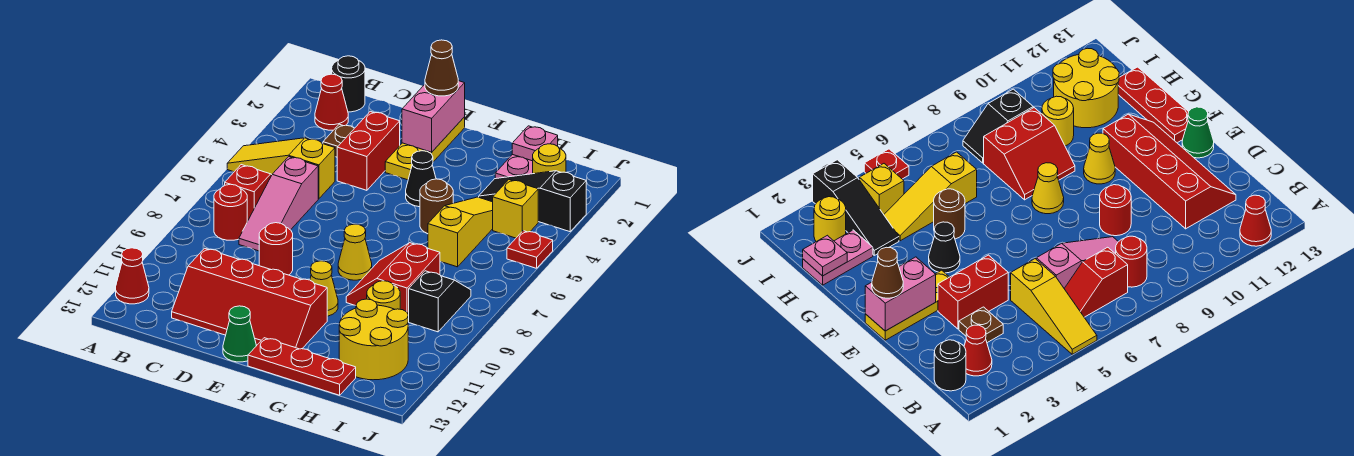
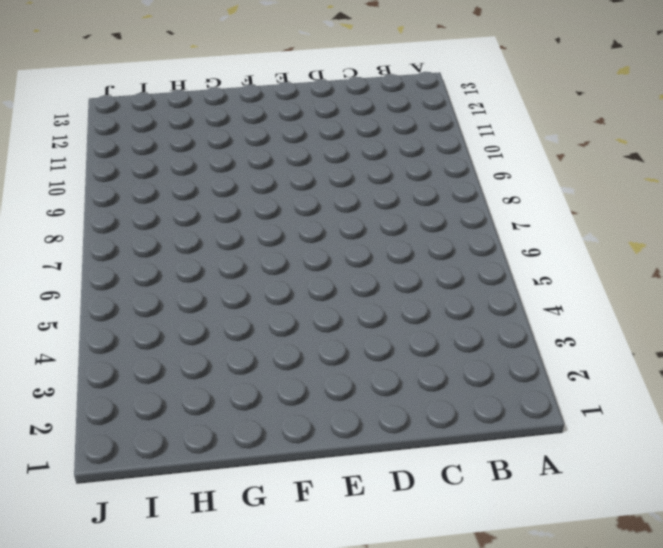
none -> yellow 1x3 slope [227,138,335,199]
none -> red 1x1 cone [116,248,149,304]
none -> black 1x1 round brick [332,56,365,112]
none -> red 1x1 cone [315,74,348,130]

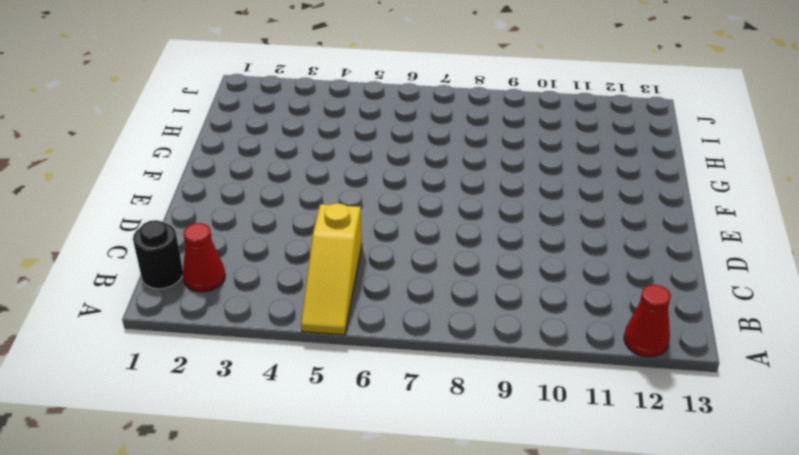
none -> red 1x2 slope [225,165,272,221]
none -> red 1x1 round brick [214,184,247,240]
none -> brown 1x1 plate [323,124,354,157]
none -> pink 1x3 slope [239,157,318,251]

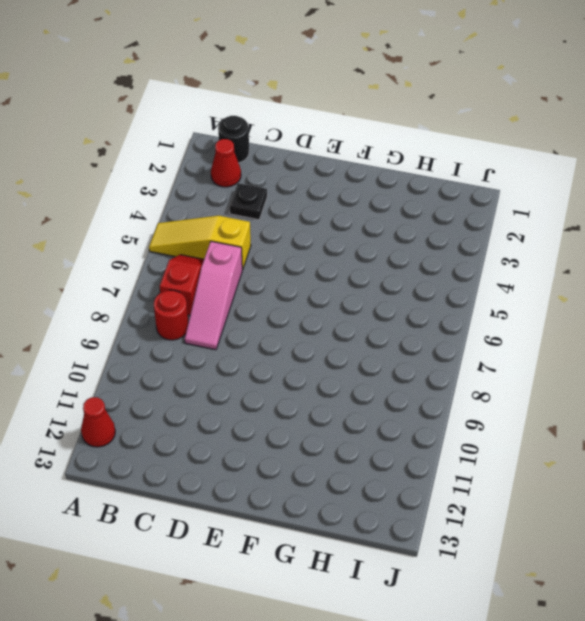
black 1x1 plate [229,183,267,220] -> brown 1x1 plate [323,124,354,157]
none -> red 2x4 slope [172,248,327,349]
none -> red 1x2 brick [337,111,400,190]
none -> red 1x1 round brick [259,223,293,275]
none -> yellow 1x3 plate [385,117,465,180]

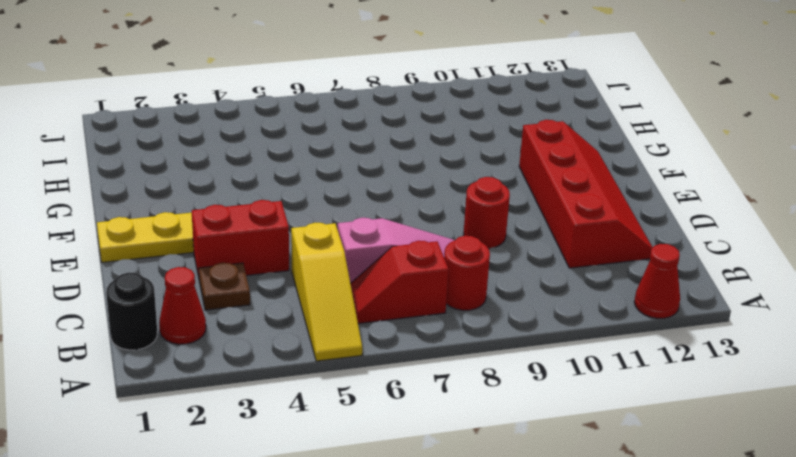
none -> green 1x1 cone [223,306,256,362]
none -> black 1x1 cone [406,151,436,207]
none -> yellow 1x1 cone [338,224,372,280]
none -> yellow 1x1 cone [310,261,338,316]

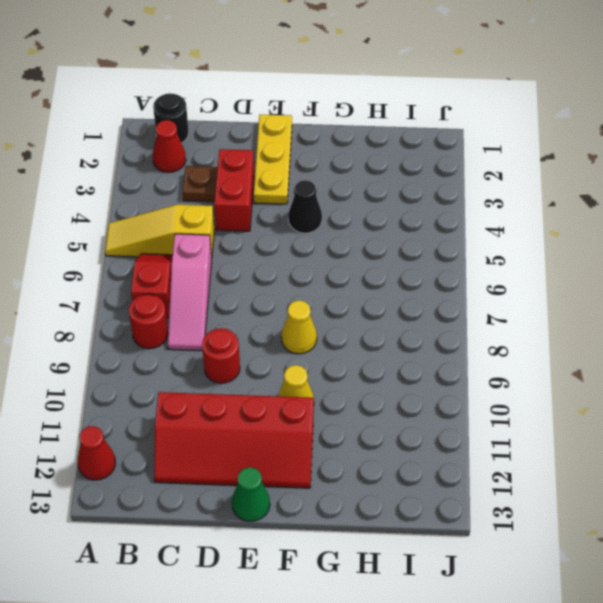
none -> red 1x3 plate [248,338,356,395]
none -> brown 1x1 round brick [420,179,453,234]
none -> red 2x2 slope [346,243,440,320]
none -> pink 1x2 plate [495,154,533,179]

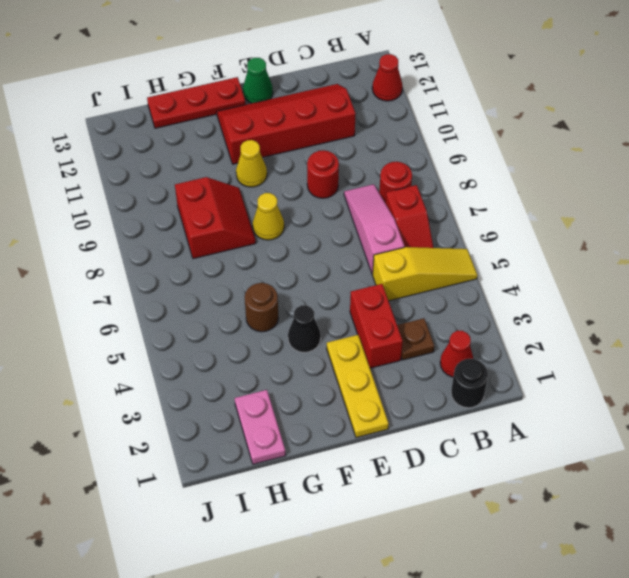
none -> black 1x3 slope [479,171,586,232]
none -> yellow 1x3 slope [428,197,493,267]
none -> yellow 1x1 round brick [367,281,400,309]
none -> yellow 2x2 round brick [339,299,408,380]

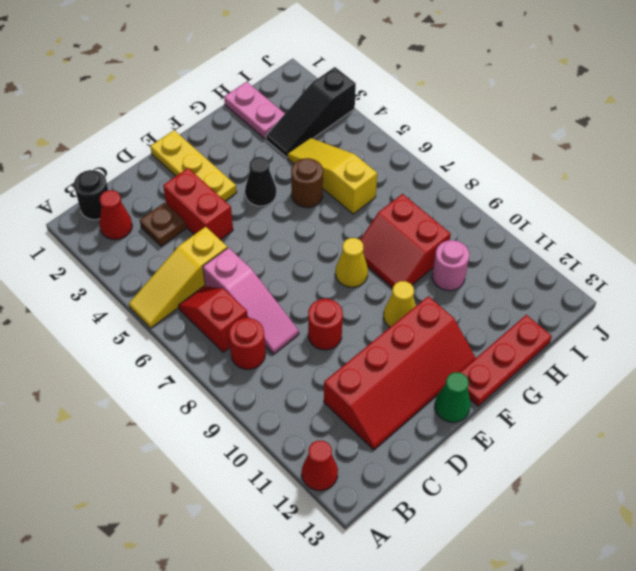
pink 1x1 round brick [432,240,469,291] -> yellow 1x1 round brick [367,281,400,309]
none -> yellow 2x2 round brick [339,299,408,380]
none -> yellow 1x1 round brick [533,144,566,174]
none -> yellow 1x1 brick [493,180,538,238]
none -> black 1x2 slope [408,271,471,332]

